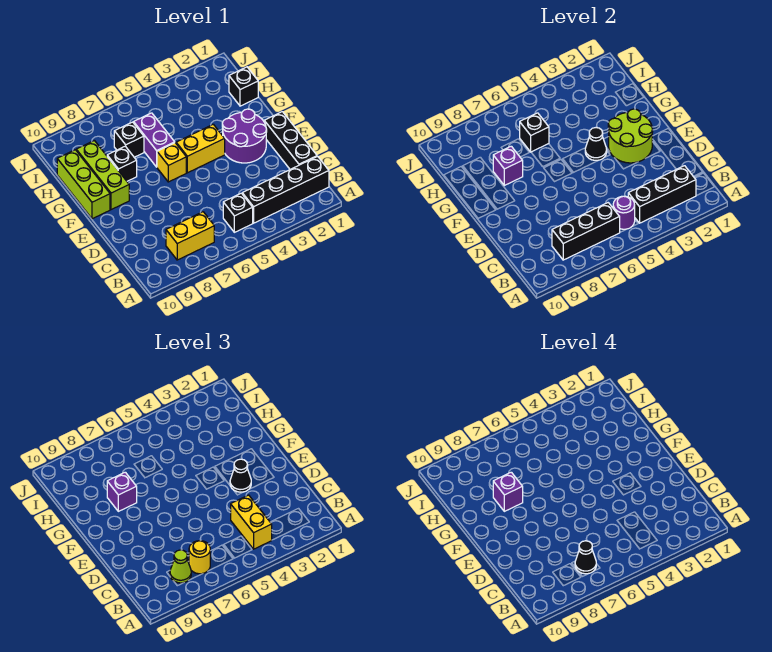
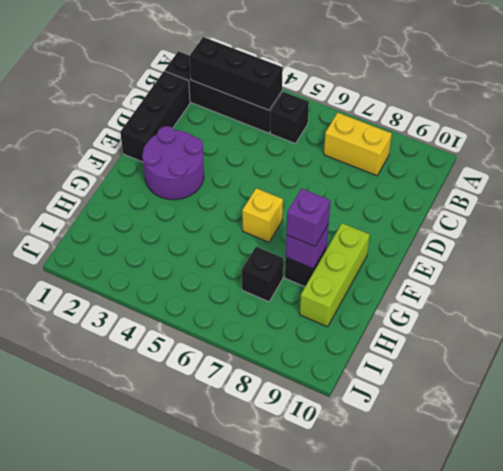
none -> yellow 1x2 brick [176,124,225,173]
none -> lime 1x3 brick [57,150,110,219]
none -> purple 1x2 brick [134,113,175,167]

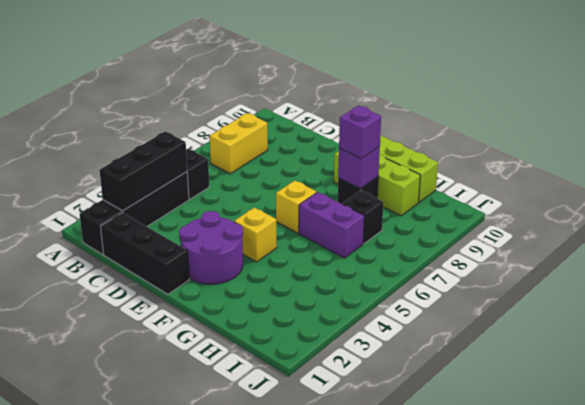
yellow 1x1 brick [234,207,277,262] -> yellow 1x2 brick [176,124,225,173]
none -> black 1x1 brick [229,67,258,106]
none -> purple 1x1 round brick [613,196,635,229]
none -> black 1x3 brick [552,203,620,260]

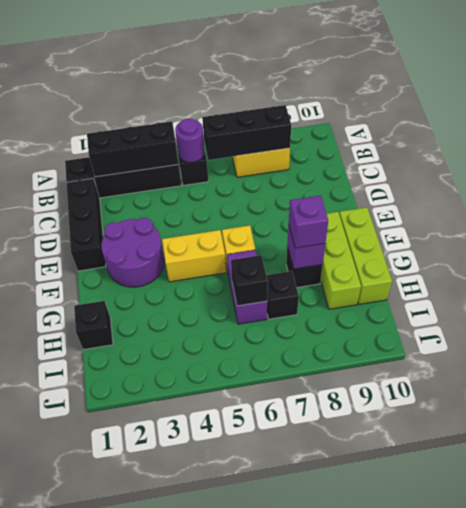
none -> lime 2x2 round brick [608,109,653,163]
none -> black 1x1 cone [585,128,607,160]
none -> yellow 1x2 brick [231,495,272,549]

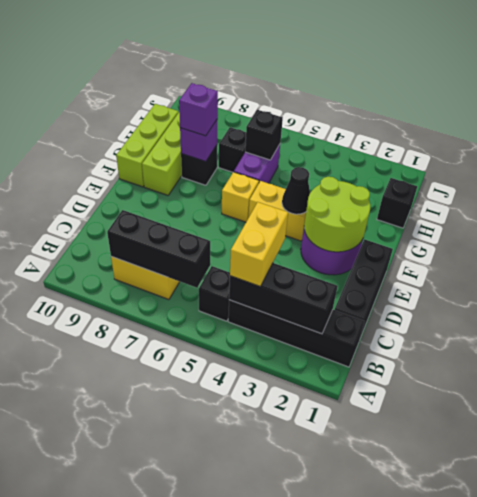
none -> purple 1x1 round brick [613,196,635,229]
none -> yellow 1x1 round brick [189,541,210,574]
none -> lime 1x1 cone [170,550,191,583]

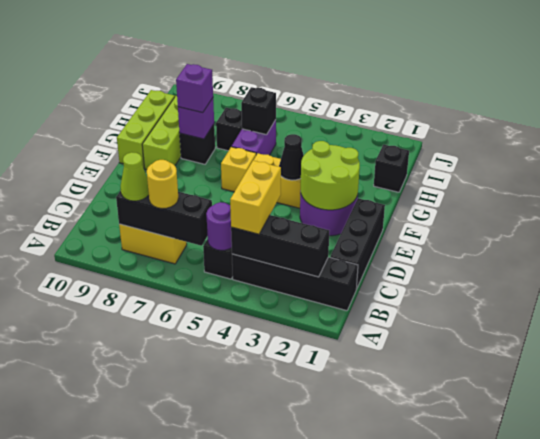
none -> black 1x1 cone [230,459,251,492]
none -> black 1x1 cone [575,541,596,574]
none -> purple 1x1 brick [493,472,523,511]

